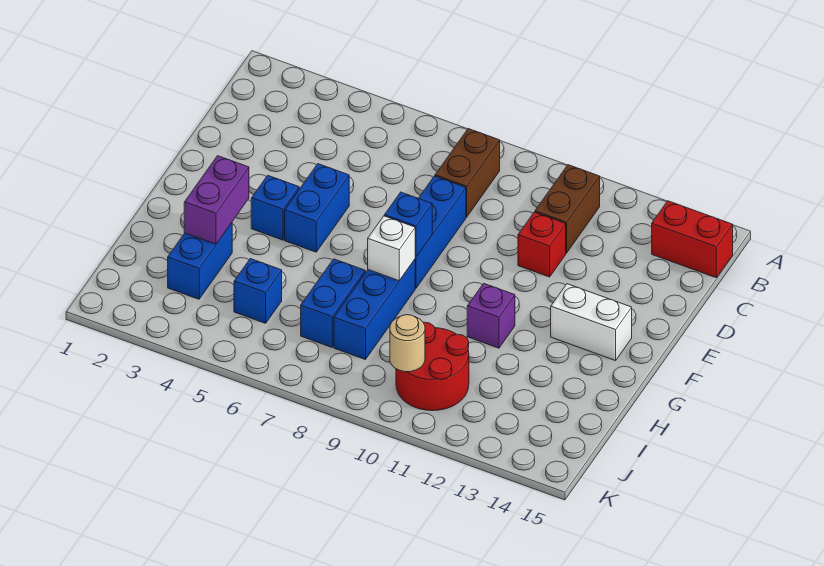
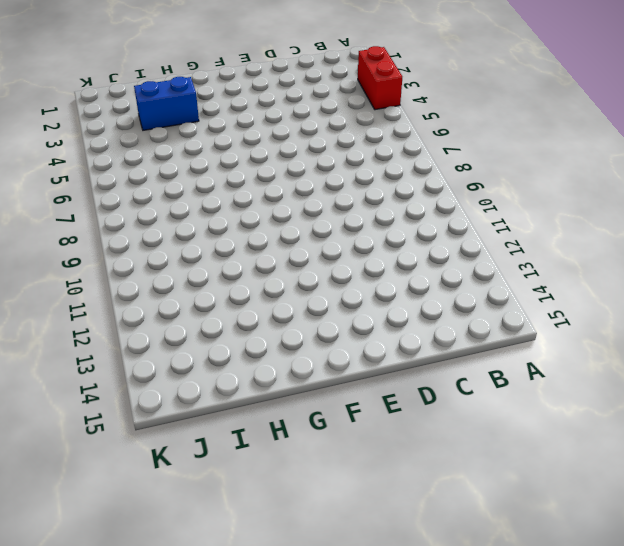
red 1x2 brick [358,46,402,110] -> red 1x2 brick moved to [652,201,733,277]
none -> brown 1x2 brick [435,129,500,217]
none -> brown 1x2 brick [535,165,600,253]
none -> blue 1x3 brick [415,176,466,288]

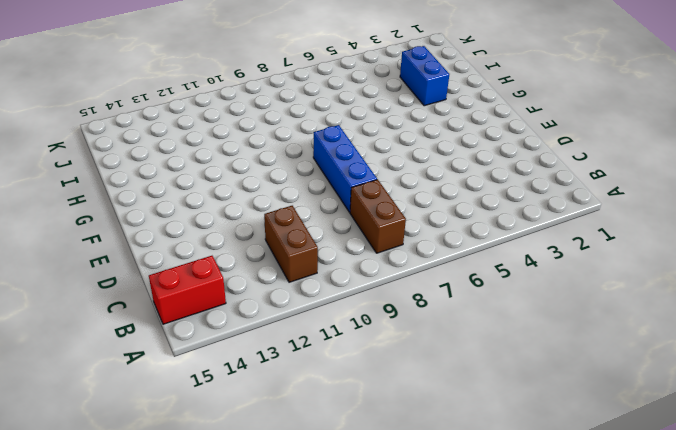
none -> red 1x1 brick [518,212,566,277]
none -> blue 1x2 brick [285,164,349,252]
none -> blue 1x1 brick [251,175,299,240]

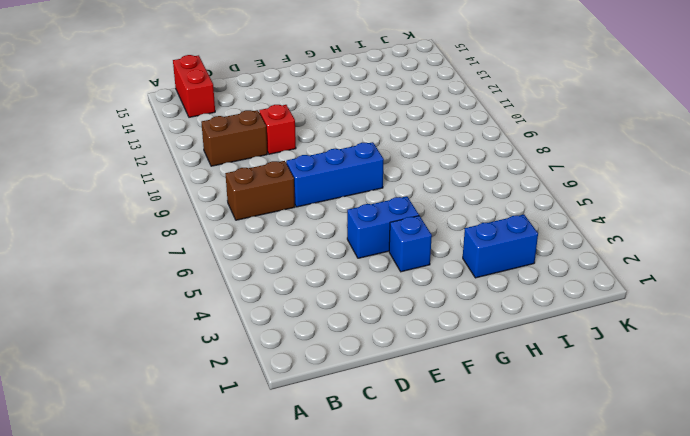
none -> white 1x2 brick [551,284,632,361]
none -> blue 1x3 brick [334,260,415,360]
none -> purple 1x1 brick [467,283,515,348]

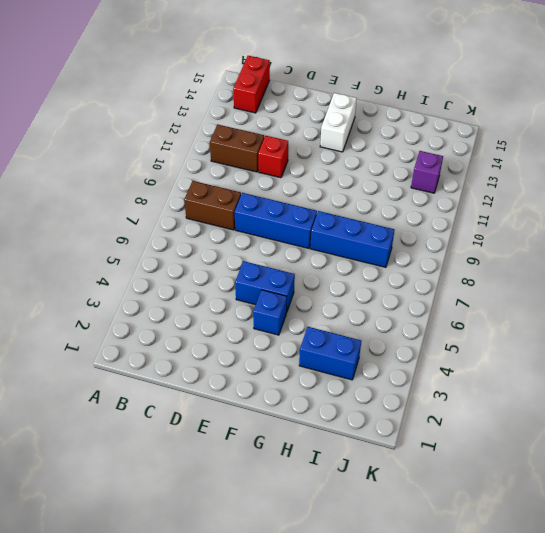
purple 1x1 brick [411,151,443,193] -> purple 1x1 brick moved to [467,283,515,348]
none -> blue 1x2 brick [301,259,365,347]
none -> blue 1x1 brick [234,259,282,323]
none -> red 2x2 round brick [396,322,469,411]

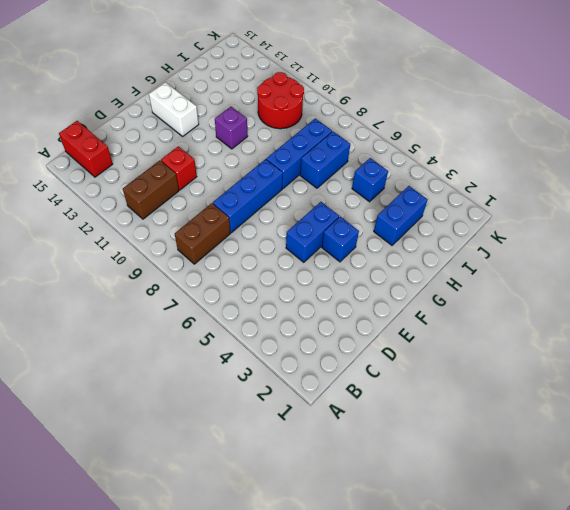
none -> blue 1x1 brick [384,192,432,257]
none -> purple 1x2 brick [184,156,249,244]
none -> white 1x1 brick [368,216,415,281]

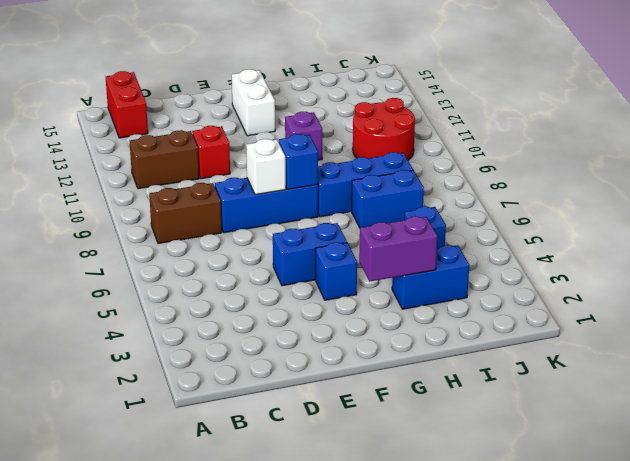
white 1x1 brick [246,139,286,195] -> white 1x1 brick moved to [368,216,415,281]
none -> tan 1x1 round brick [390,315,425,372]

